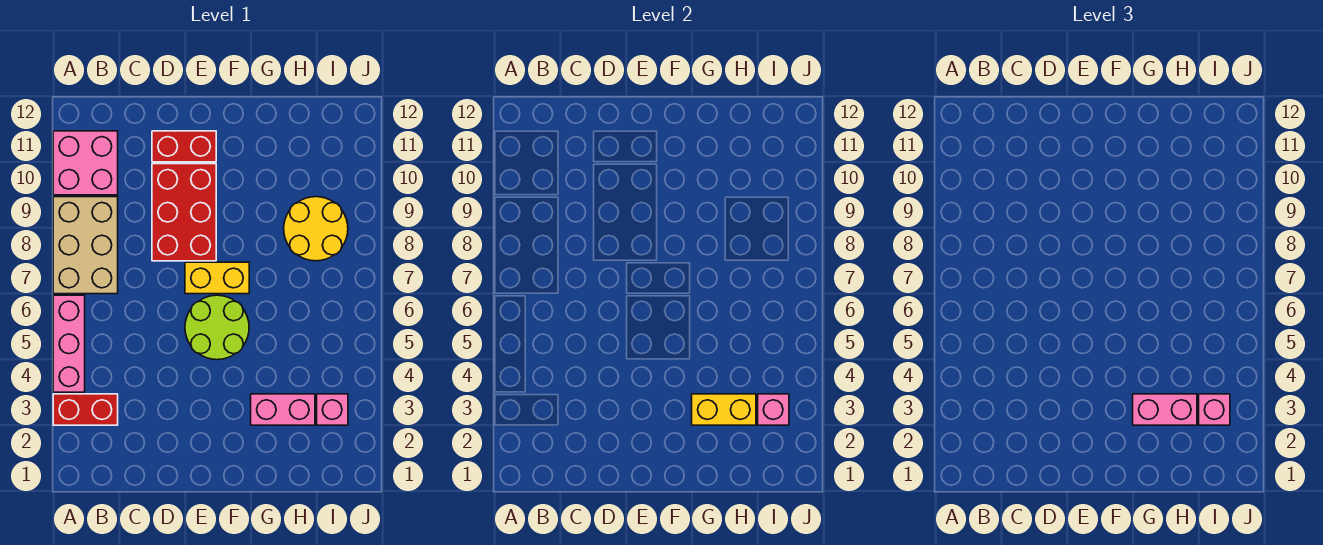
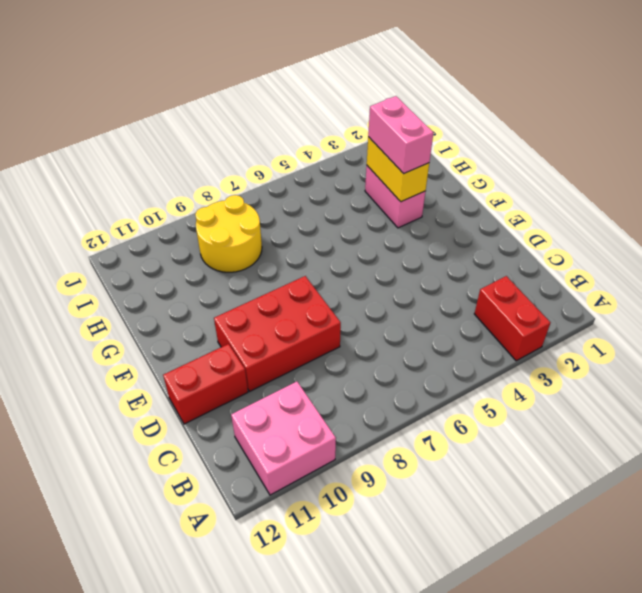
red 1x2 brick [163,344,248,424] -> red 1x2 brick turned to [152,131,216,162]
none -> pink 1x3 brick [53,295,85,392]
none -> tan 2x3 brick [53,197,118,294]
none -> lime 2x2 round brick [185,295,249,360]

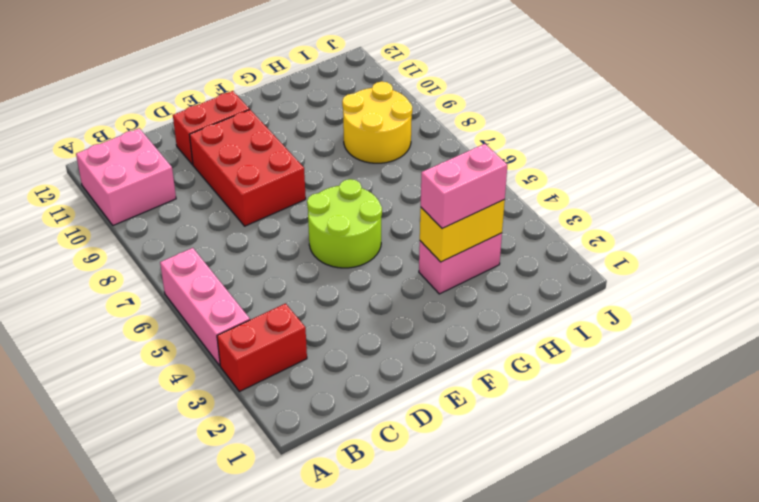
none -> tan 2x3 brick [53,197,118,294]
none -> yellow 1x2 brick [185,262,249,294]
none -> pink 1x1 brick [317,394,348,425]

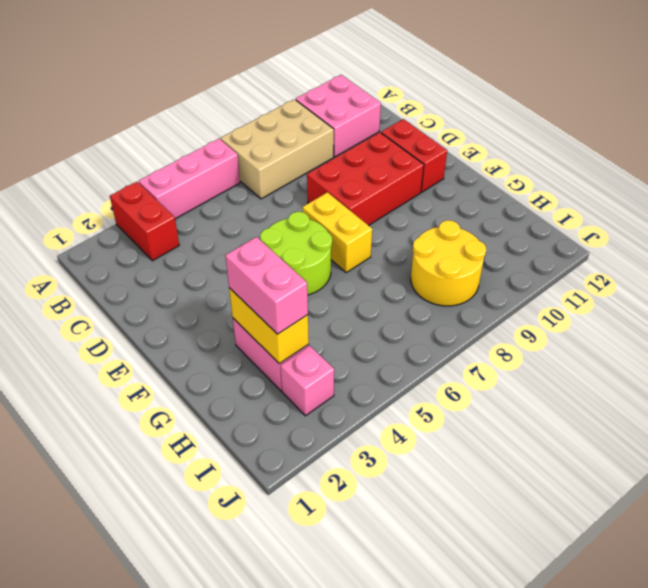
none -> pink 1x1 brick [758,394,789,425]
none -> pink 1x1 brick [1199,394,1230,425]

